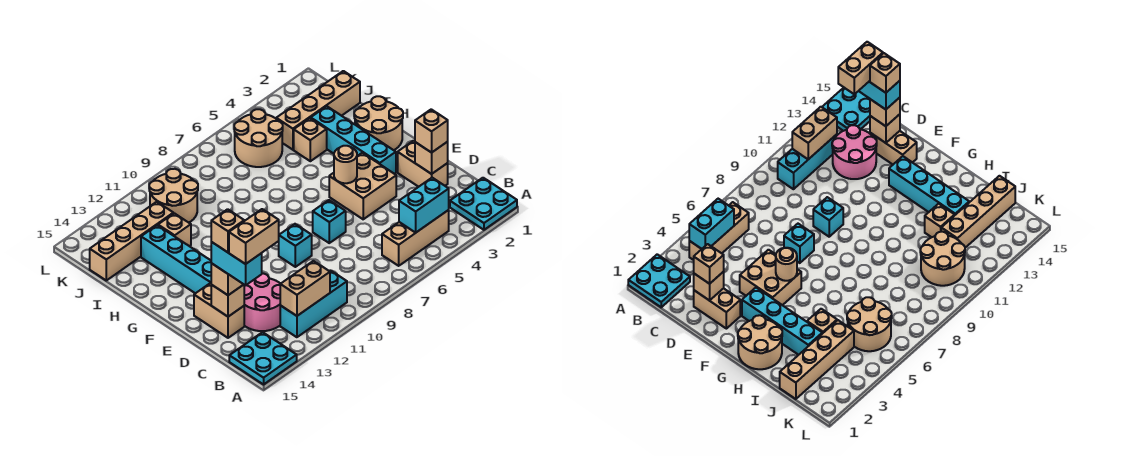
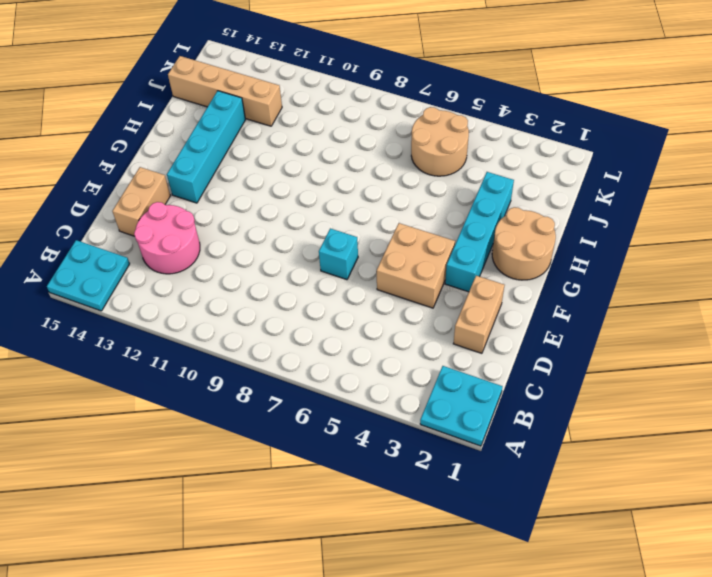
none -> tan 1x3 brick [382,210,449,266]
none -> cyan 1x3 brick [280,270,347,337]
none -> cyan 1x1 brick [279,224,312,267]

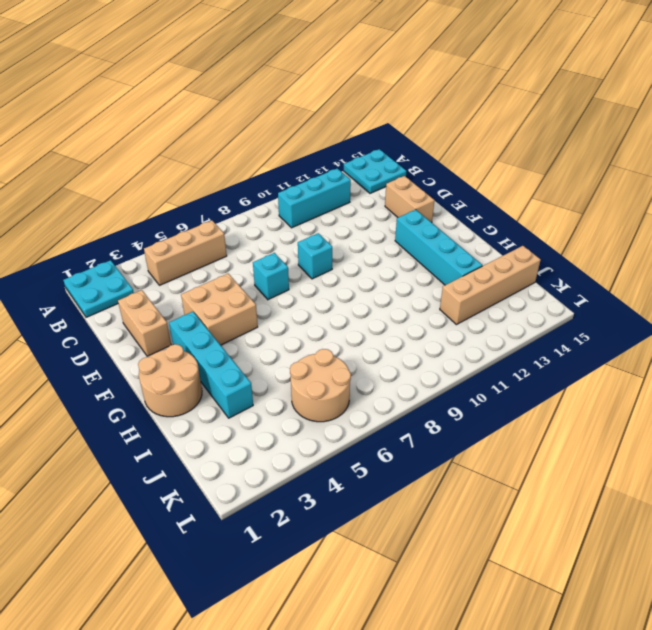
none -> pink 2x2 round brick [244,273,280,331]
none -> tan 1x1 brick [294,118,327,161]
none -> tan 1x1 brick [158,213,191,246]

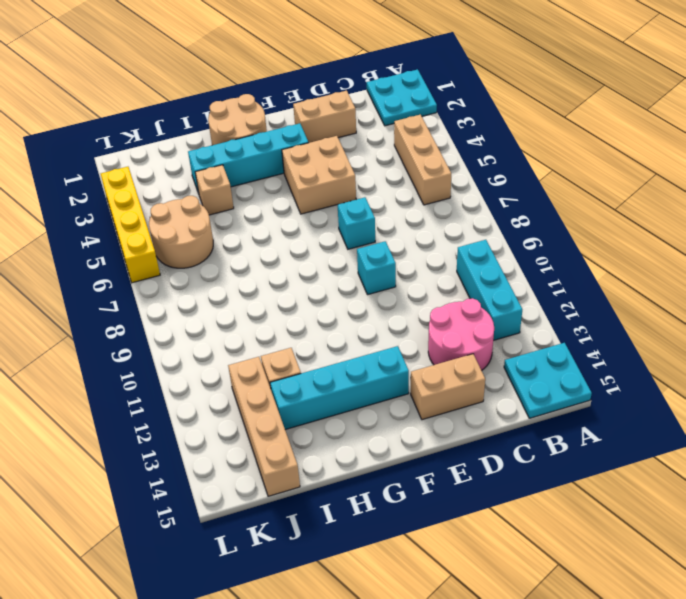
yellow 1x4 brick [101,167,160,283] -> none
none -> tan 1x4 brick [276,71,360,150]
none -> tan 2x2 round brick [149,169,198,223]
none -> cyan 1x2 brick [399,178,449,233]

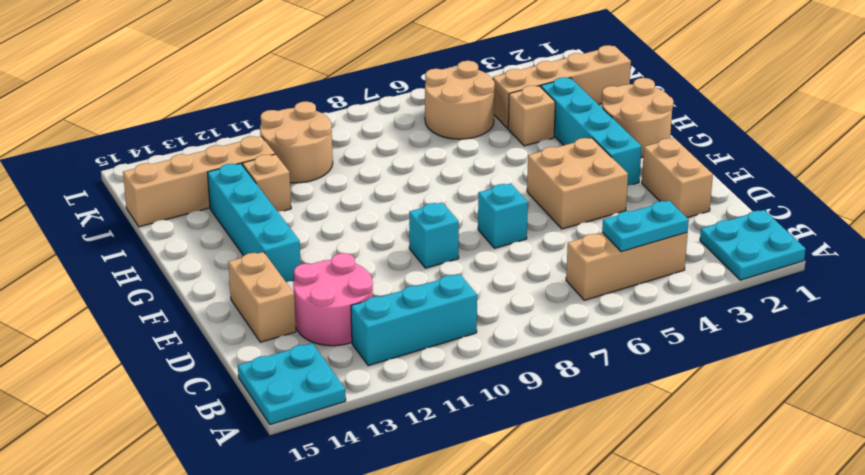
cyan 1x2 plate [602,201,689,252] -> cyan 1x2 brick [399,178,449,233]
none -> tan 1x2 brick [280,261,330,316]
none -> tan 1x1 brick [415,142,448,174]
none -> tan 1x1 brick [211,285,244,317]

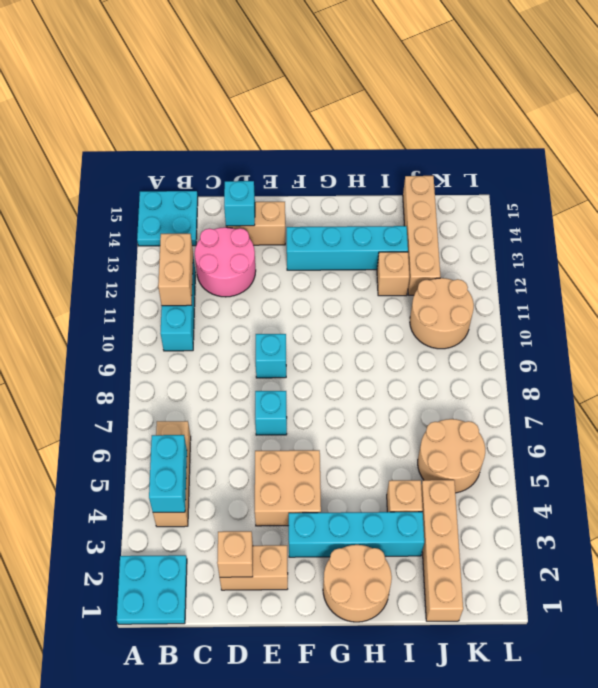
cyan 1x1 brick [224,181,255,226] -> tan 1x1 brick [211,285,244,317]
none -> tan 1x1 round brick [334,146,357,183]
none -> tan 1x1 brick [415,109,448,153]
none -> tan 1x1 brick [211,263,244,295]

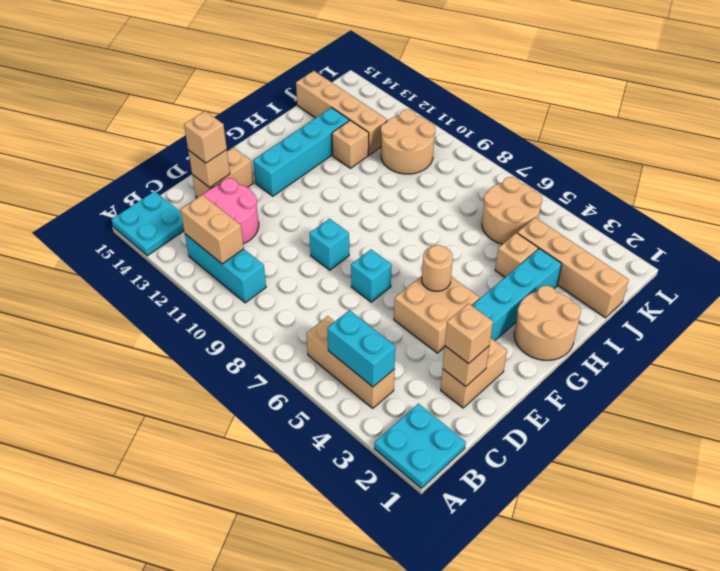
none -> cyan 1x2 brick [211,242,262,285]
none -> tan 1x2 brick [229,209,279,264]
none -> tan 1x1 brick [211,209,244,252]

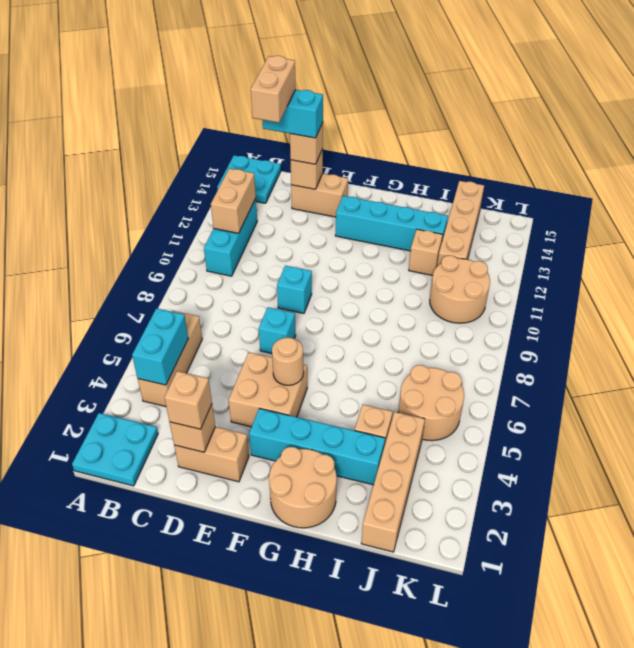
none -> pink 2x2 round brick [244,273,280,331]
none -> tan 1x1 brick [211,209,244,252]

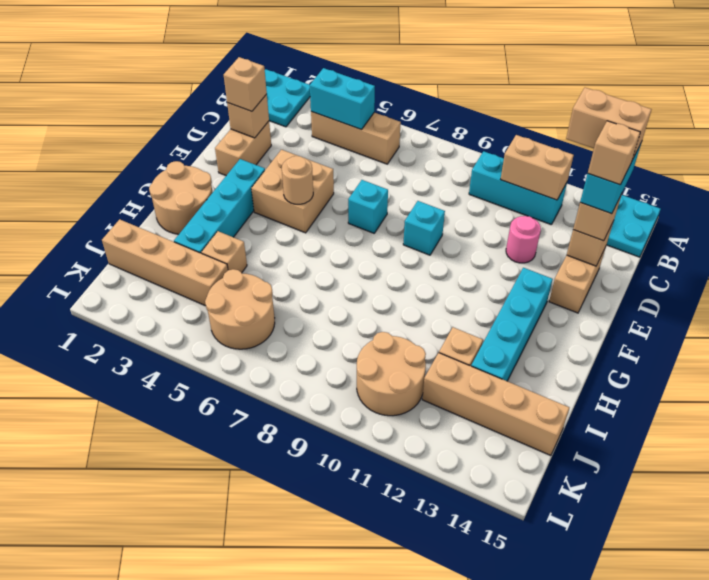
pink 1x1 round brick [506,216,541,263] -> pink 2x2 round brick [244,273,280,331]

